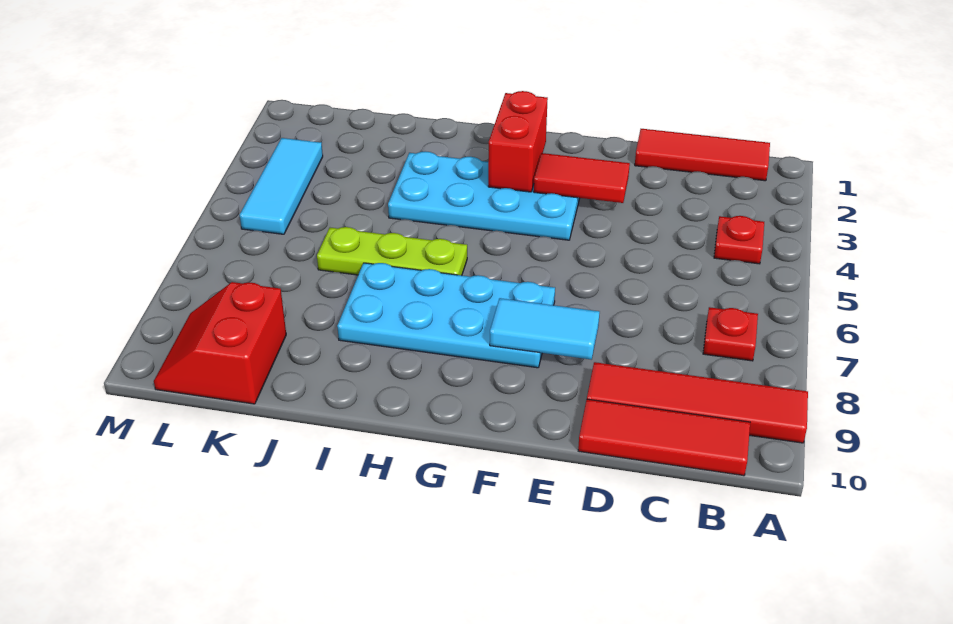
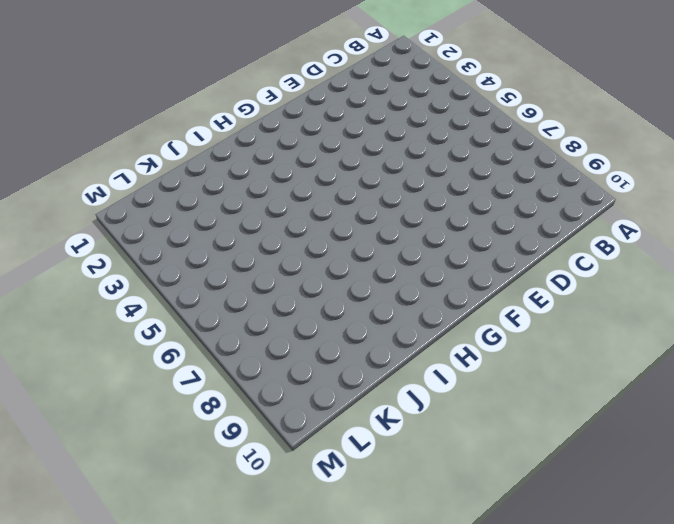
none -> red 1x4 tile [587,362,808,443]
none -> red 1x3 tile [635,129,770,181]
none -> red 1x1 plate [714,216,764,264]

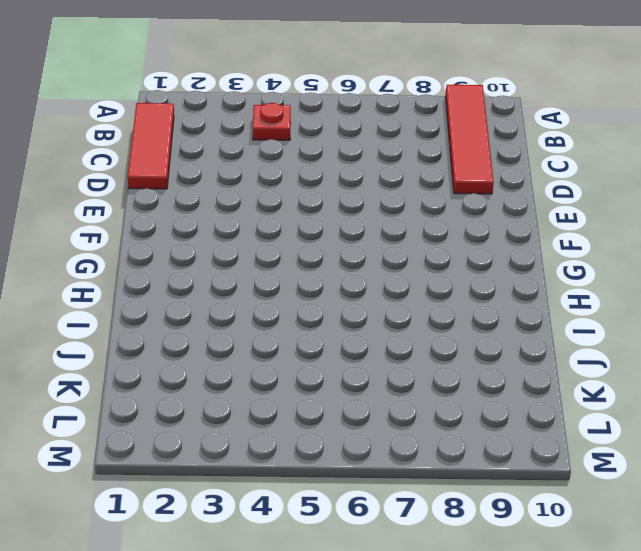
none -> red 1x1 plate [703,307,758,361]
none -> red 1x3 tile [578,399,750,476]
none -> cyan 2x4 plate [388,151,580,240]

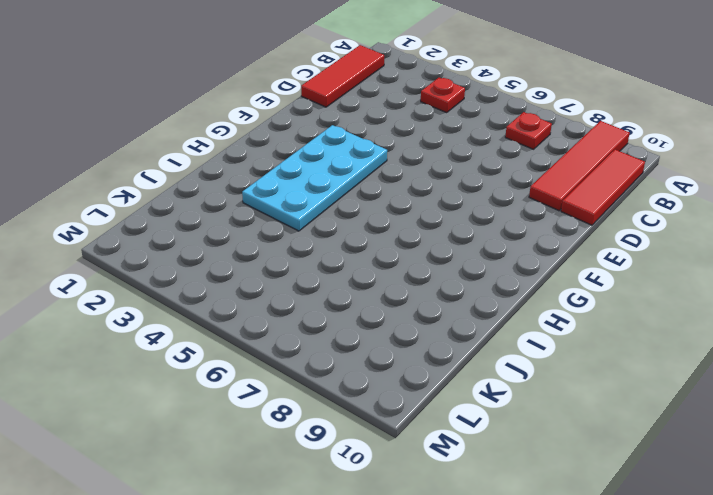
none -> cyan 2x4 plate [337,263,555,368]
none -> lime 1x3 plate [317,227,467,275]
none -> red 2x2 slope [154,282,286,404]

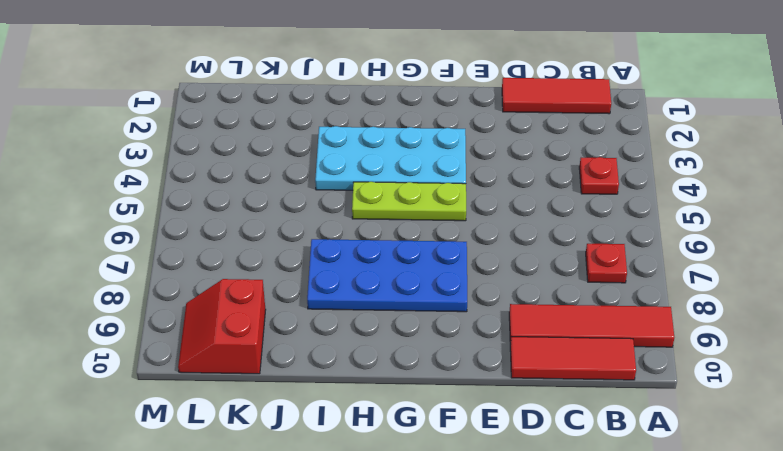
lime 1x3 plate [352,182,466,221] -> lime 1x3 plate moved to [317,227,467,275]
blue 2x4 plate [307,239,467,312] -> cyan 2x4 plate [337,263,555,368]
none -> cyan 1x3 tile [240,138,323,234]
none -> red 1x2 tile [534,153,630,203]
none -> cyan 1x2 tile [490,298,600,360]

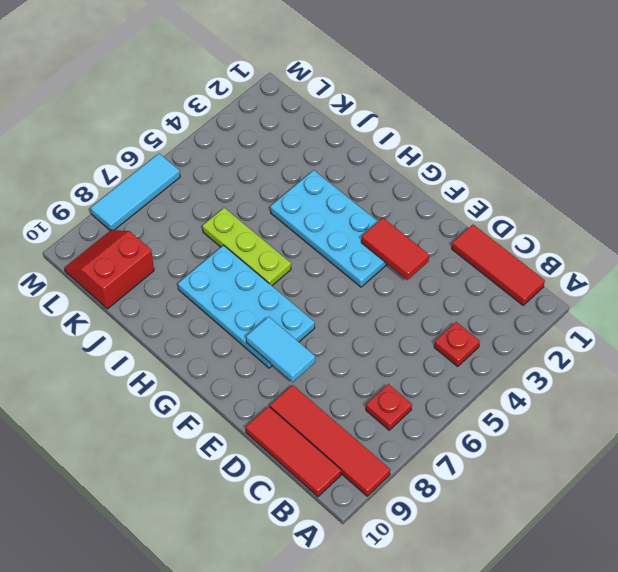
cyan 1x3 tile [90,154,180,231] -> cyan 1x3 tile moved to [240,138,323,234]
none -> red 1x2 brick [488,91,548,192]

